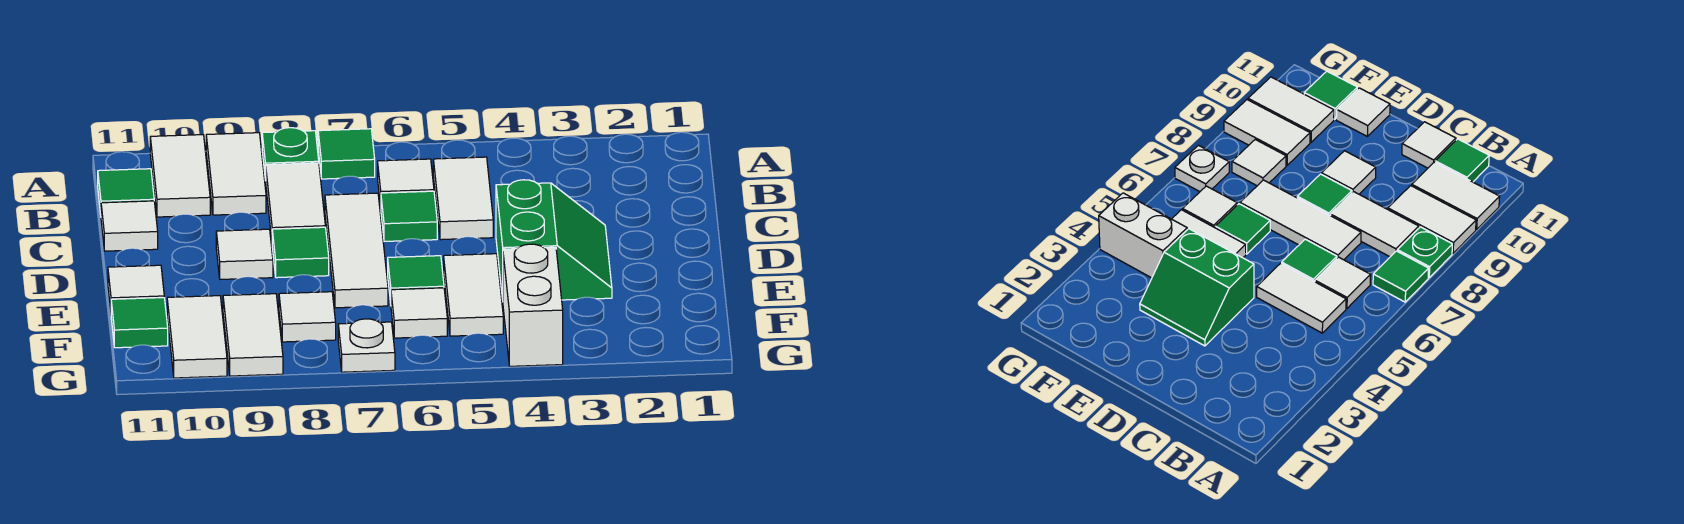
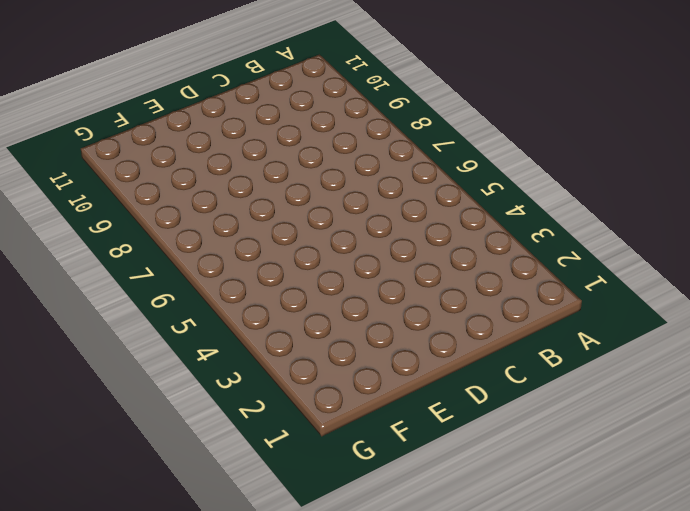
none -> green 1x1 tile [318,129,375,179]
none -> green 1x1 plate [262,128,319,181]
none -> white 1x2 tile [206,133,266,215]

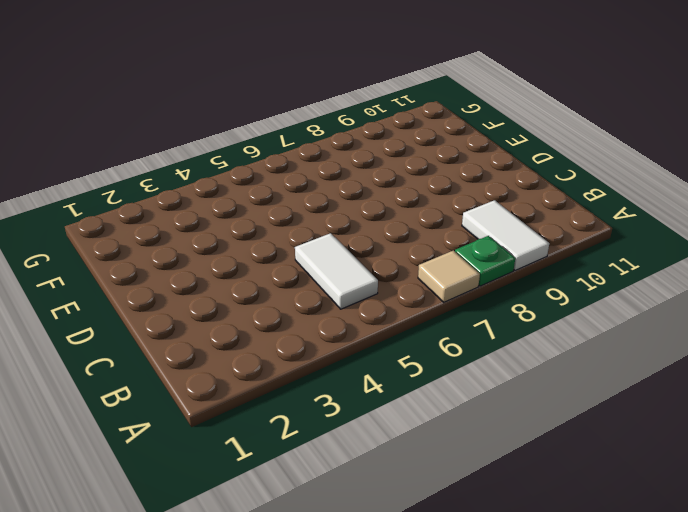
tan 1x1 tile [418,250,480,302] -> green 1x1 tile [318,129,375,179]
none -> white 1x2 tile [150,135,210,217]
none -> white 1x1 tile [378,159,434,207]
none -> white 1x2 tile [266,163,325,239]

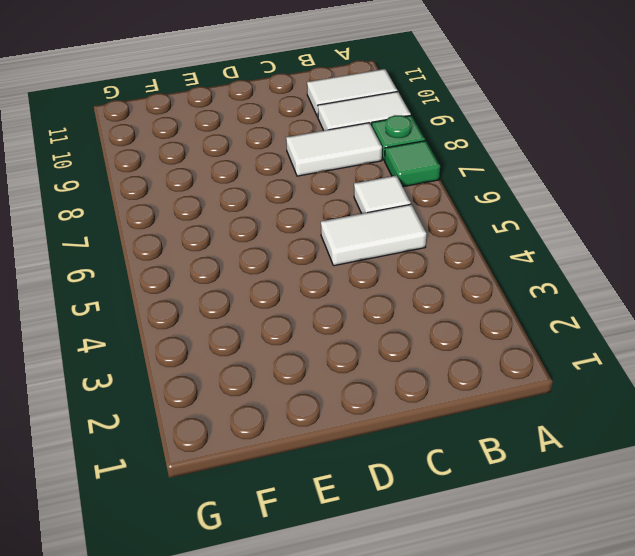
none -> green 1x1 tile [98,169,154,214]
none -> green 1x1 tile [381,191,437,241]
none -> white 1x3 tile [325,193,388,308]

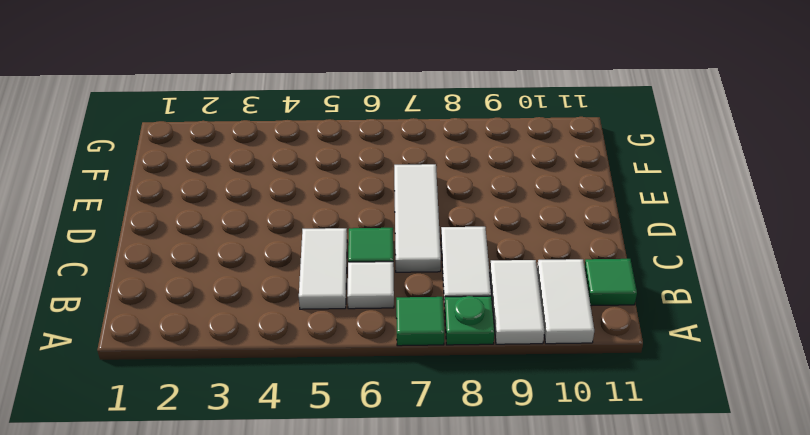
none -> white 1x1 tile [101,201,158,251]
none -> green 2x2 slope [496,180,612,300]
none -> green 1x1 tile [272,227,329,278]

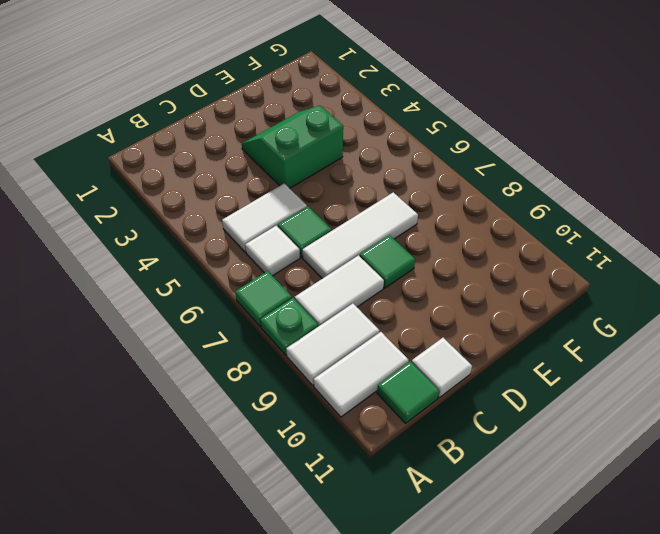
none -> white 1x1 tile [216,229,273,279]
none -> white 1x2 tile [444,254,503,336]
none -> green 1x1 tile [388,256,444,303]

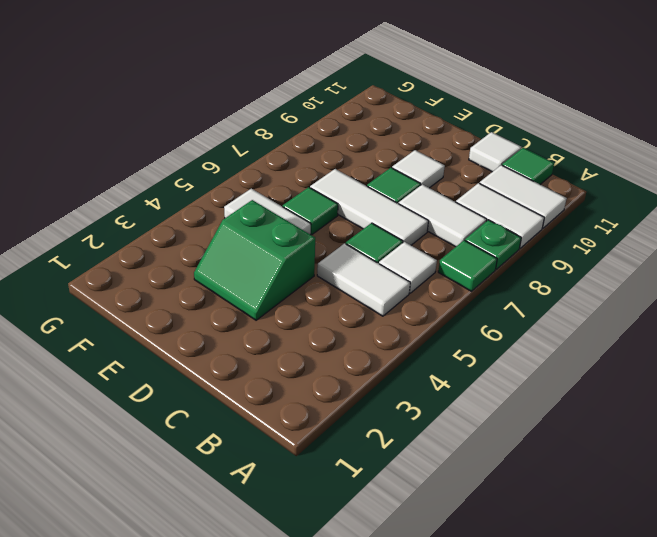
none -> white 1x1 tile [108,265,164,310]
none -> white 1x2 brick [503,244,563,366]
none -> white 1x1 tile [391,288,447,338]

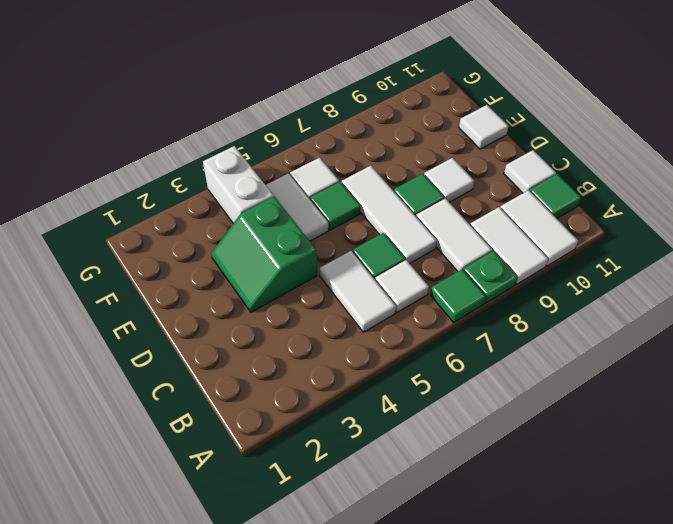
none -> white 1x1 tile [279,292,336,342]
none -> white 1x2 tile [223,294,283,376]
none -> white 1x2 tile [167,296,227,378]

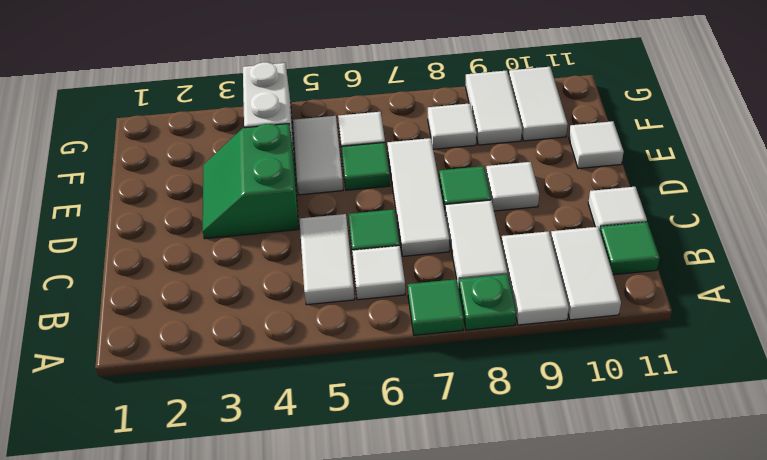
none -> green 1x1 tile [111,298,168,348]
none -> white 1x1 plate [338,319,395,372]

